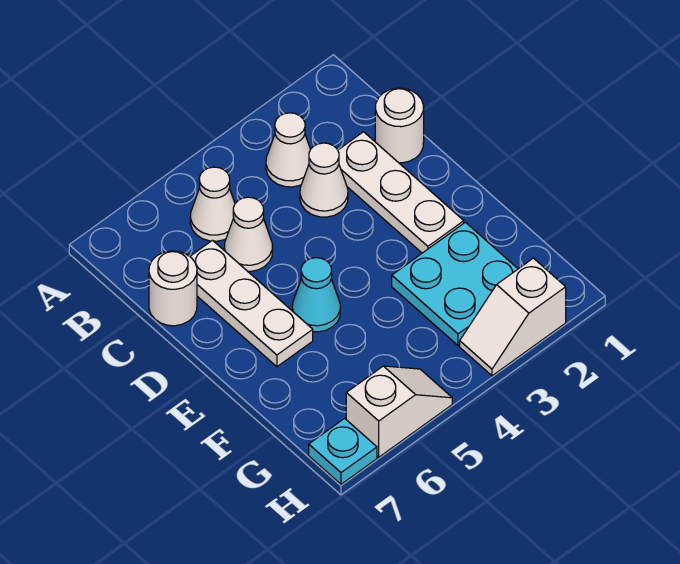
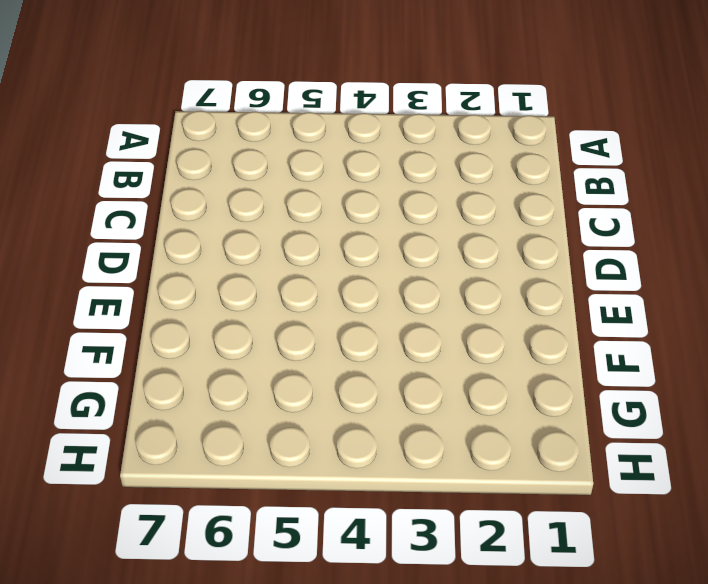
none -> white 1x1 cone [266,113,311,187]
none -> white 1x1 cone [190,167,235,241]
none -> white 1x1 round brick [375,88,424,163]

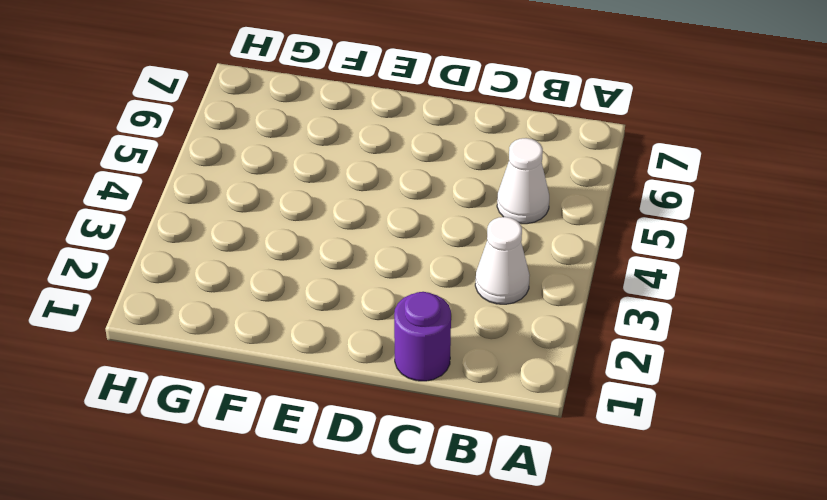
purple 1x1 round brick [394,292,451,381] -> white 1x1 round brick [375,88,424,163]
none -> white 1x3 plate [338,132,464,253]
none -> white 1x1 cone [300,143,348,217]
none -> white 1x1 cone [224,197,273,271]

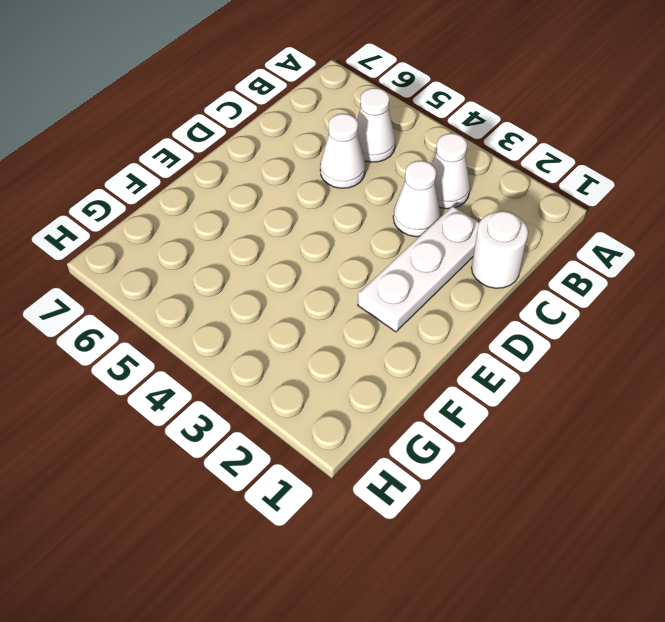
none -> white 1x3 plate [190,240,313,367]
none -> white 1x1 round brick [149,251,197,326]
none -> cyan 1x1 cone [292,258,340,332]

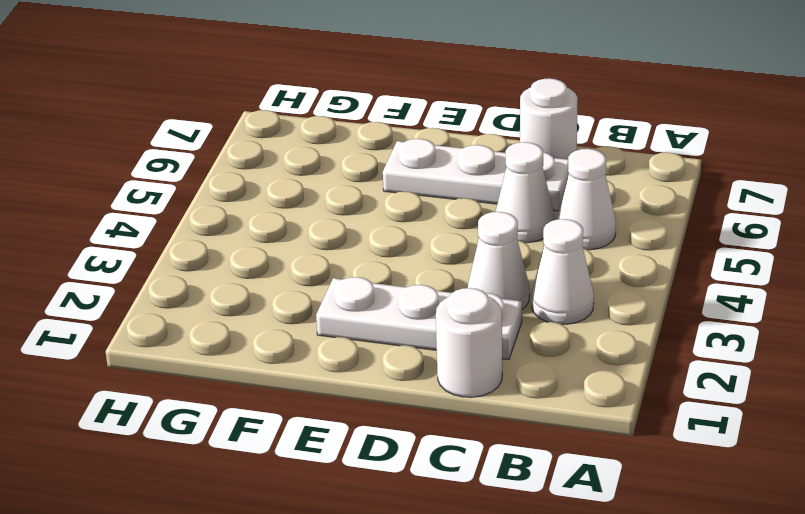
none -> cyan 1x1 cone [292,258,340,332]
none -> cyan 2x2 plate [392,222,518,346]
none -> white 1x2 slope [460,258,566,376]

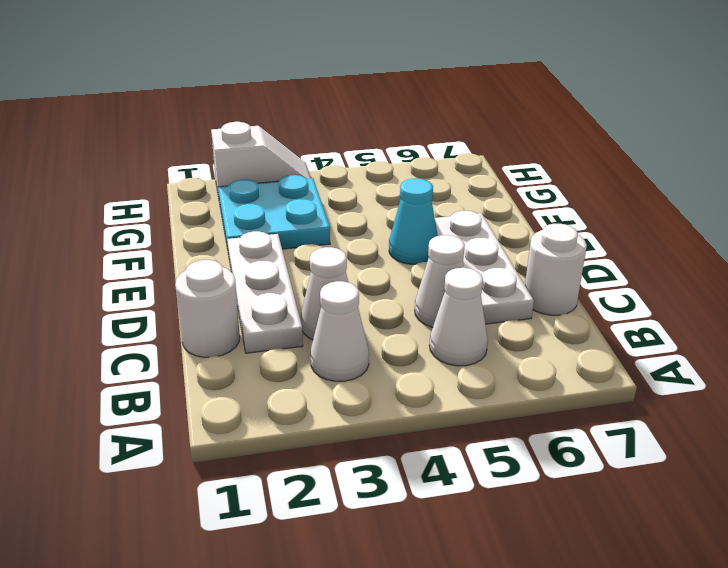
none -> white 1x2 slope [346,366,452,457]
none -> cyan 1x1 plate [309,418,377,484]

